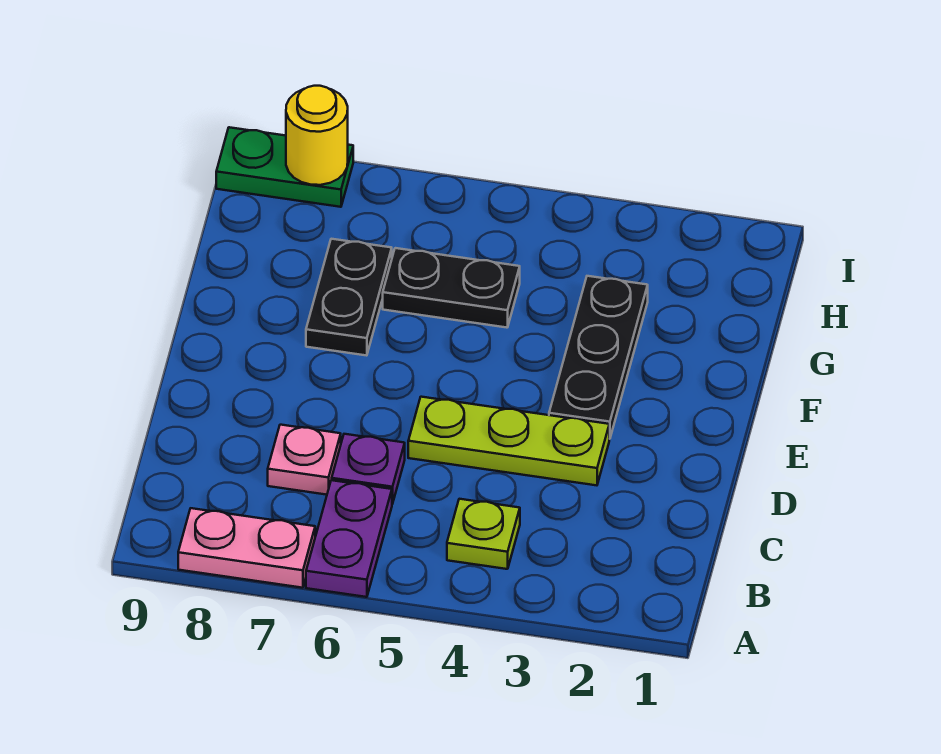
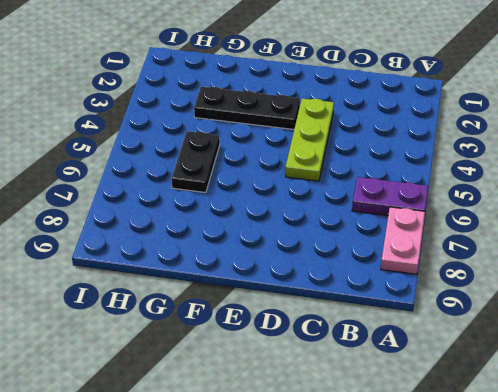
none -> lime 1x1 plate [447,499,520,569]
none -> purple 1x1 plate [332,434,405,504]

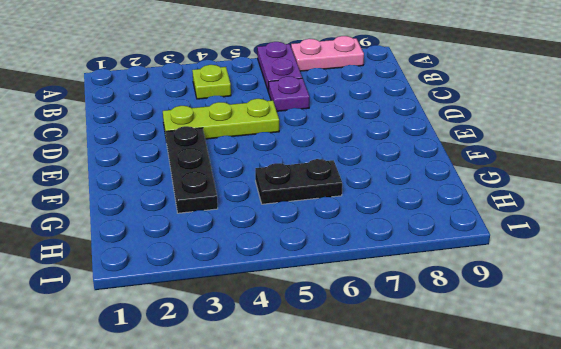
none -> pink 1x1 plate [268,425,341,495]
none -> black 1x2 plate [306,239,392,356]

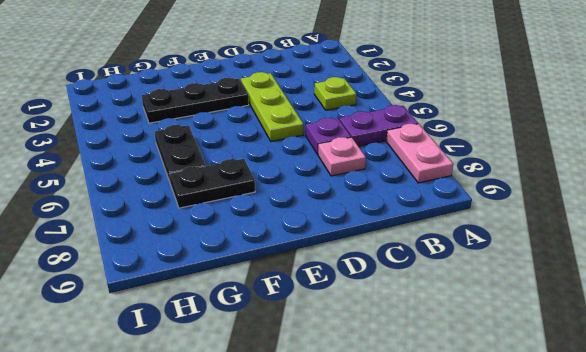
none -> green 1x2 plate [216,127,353,207]
none -> yellow 1x1 round brick [286,86,348,185]

